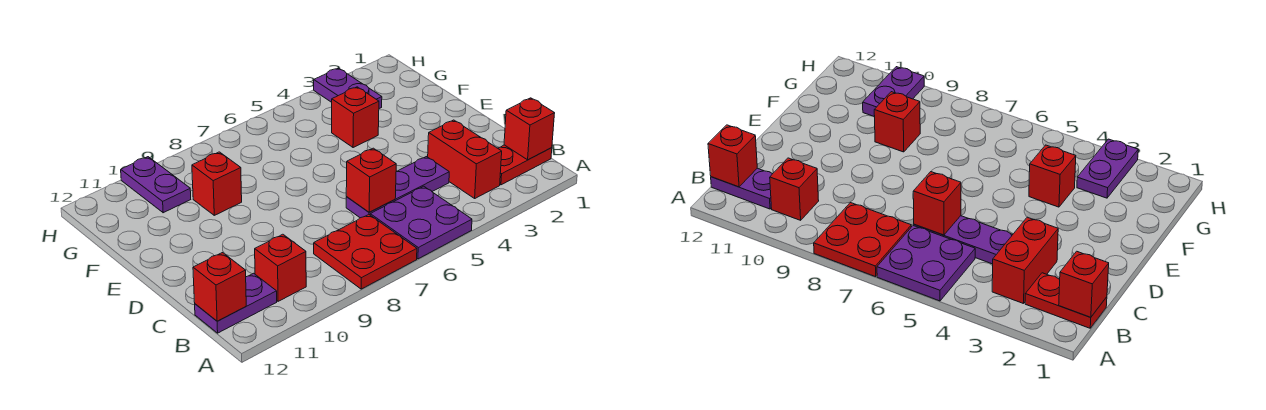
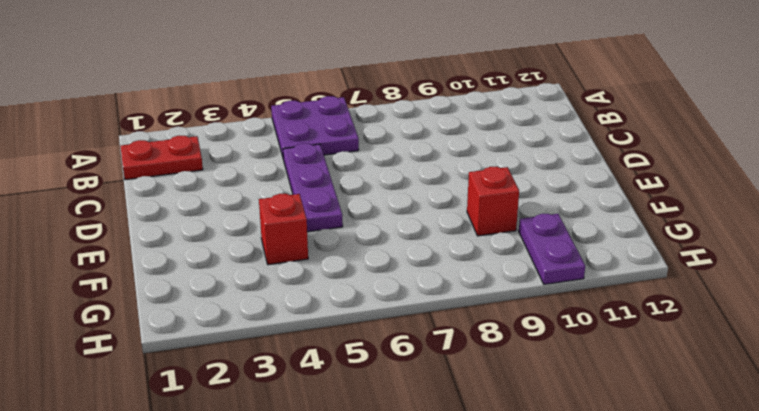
purple 1x3 plate [283,143,343,232] -> purple 1x3 plate turned to [346,157,449,218]
none -> red 2x2 plate [314,215,417,289]
none -> red 1x2 brick [428,120,502,198]
none -> red 1x1 brick [255,234,306,301]

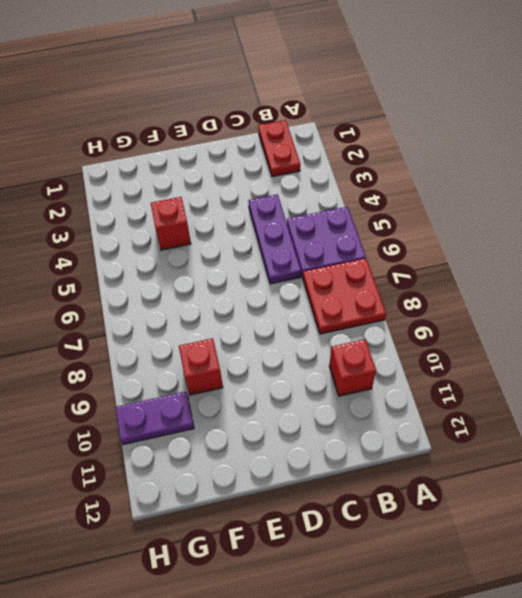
none -> red 1x2 brick [428,120,502,198]
none -> purple 1x2 plate [195,273,277,333]
none -> purple 1x2 plate [314,68,382,109]

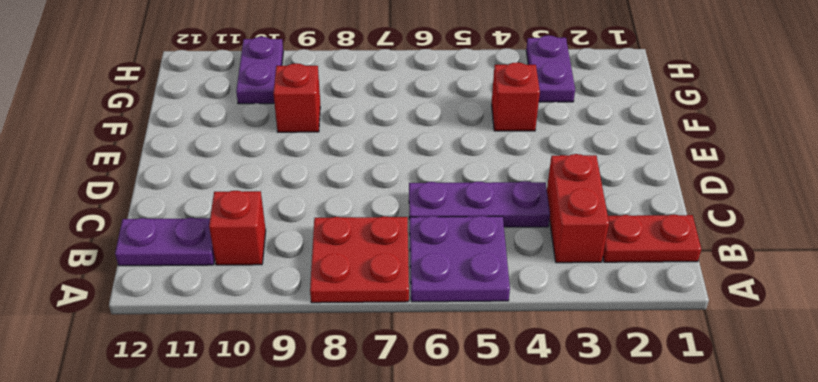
none -> red 1x1 brick [504,98,555,160]
none -> red 1x1 brick [193,253,246,321]
none -> red 1x1 brick [346,148,396,212]

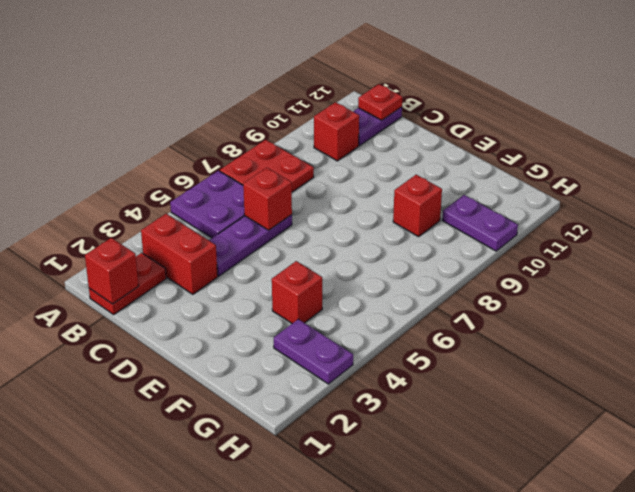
red 1x1 plate [358,84,402,120] -> red 1x1 brick [193,253,246,321]

